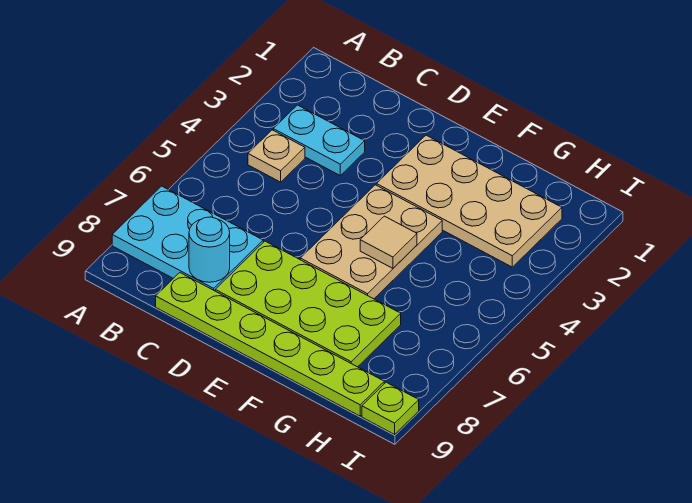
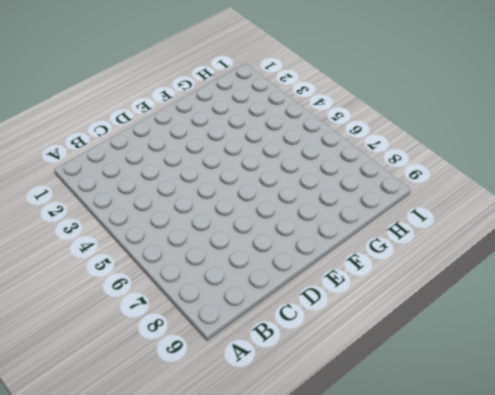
none -> cyan 2x3 plate [112,186,263,291]
none -> cyan 1x2 plate [273,105,365,175]

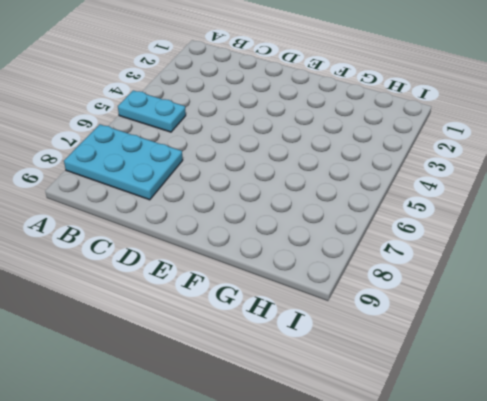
cyan 1x2 plate [118,90,186,132] -> cyan 1x2 plate moved to [273,105,365,175]
none -> tan 1x1 plate [248,130,305,182]
none -> lime 1x6 plate [156,273,384,416]

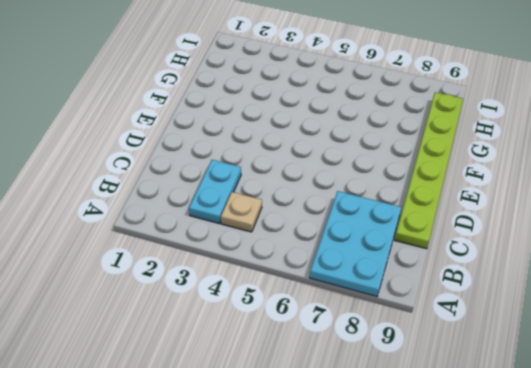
none -> lime 2x4 plate [215,241,401,367]
none -> tan 2x4 plate [376,135,562,267]

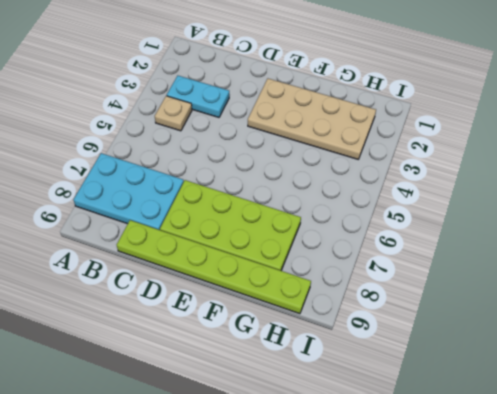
none -> tan 2x3 plate [300,185,442,299]
none -> lime 1x1 plate [362,382,419,434]

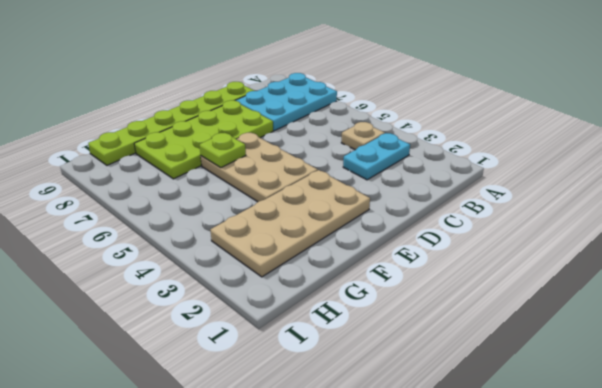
lime 1x1 plate [200,133,246,168] -> lime 1x1 plate moved to [362,382,419,434]
none -> cyan 1x1 round brick [189,217,230,282]
none -> tan 1x1 tile [360,216,417,268]

